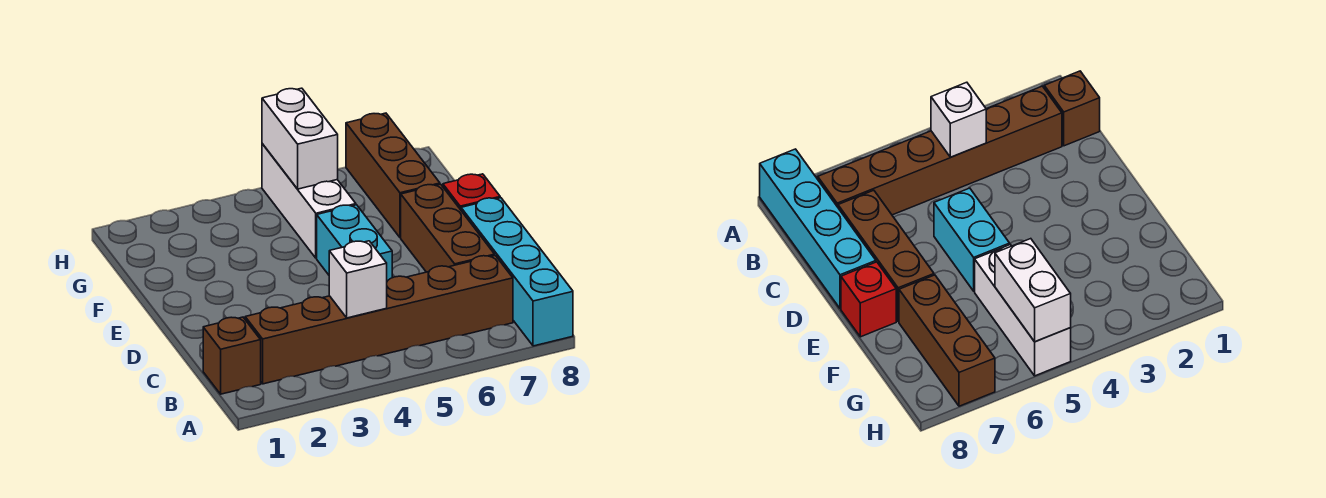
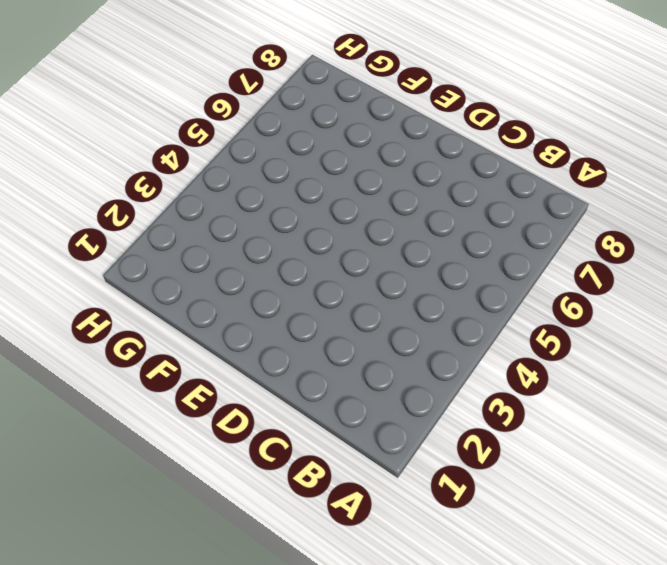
none -> cyan 1x4 brick [461,198,573,346]
none -> brown 1x1 brick [203,317,261,394]

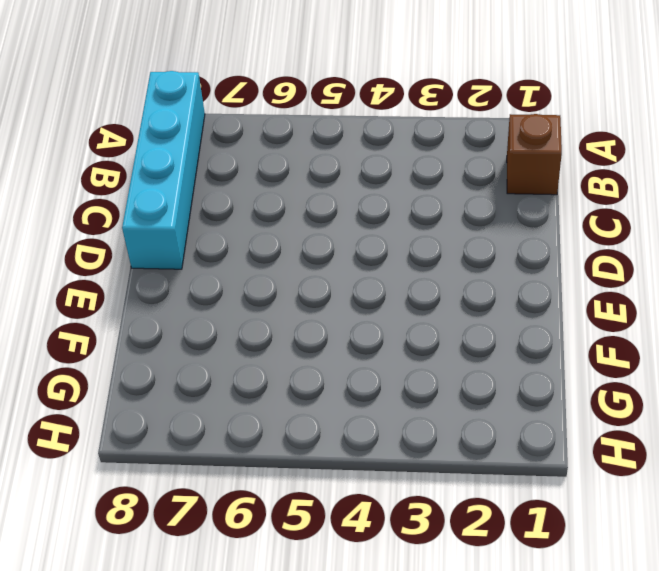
none -> brown 1x6 brick [245,255,513,384]
none -> brown 1x3 brick [401,184,495,272]

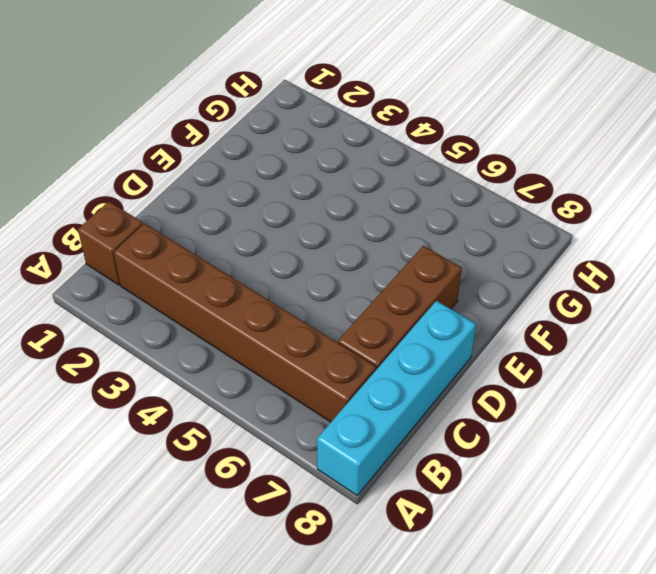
none -> cyan 1x2 brick [317,205,392,281]
none -> red 1x1 brick [443,174,500,210]

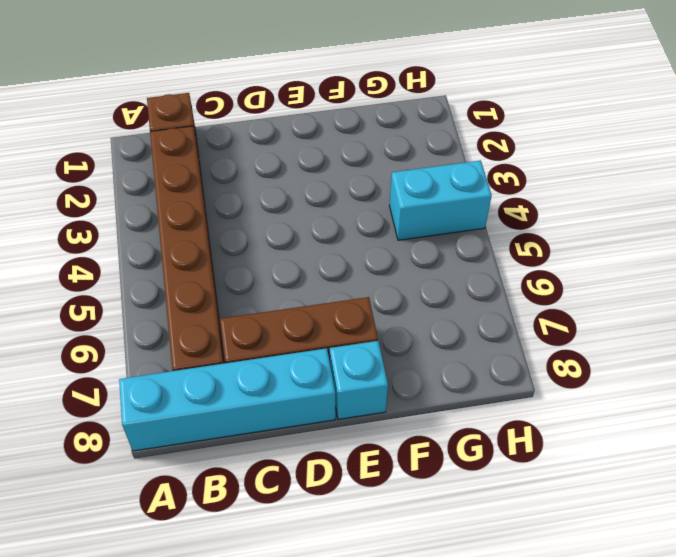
cyan 1x1 brick [330,341,388,419] -> red 1x1 brick [443,174,500,210]
cyan 1x2 brick [389,161,492,240] -> cyan 1x2 brick moved to [317,205,392,281]
none -> white 1x3 brick [262,144,356,258]
none -> brown 1x3 brick [346,113,440,238]

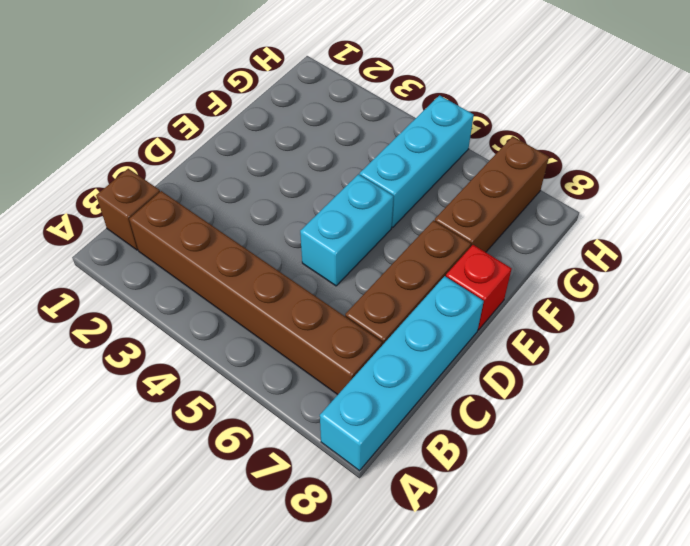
cyan 1x3 brick [360,95,474,227] -> white 1x3 brick [262,144,356,258]
none -> white 1x1 brick [329,241,387,318]
none -> white 1x2 brick [262,88,338,189]

